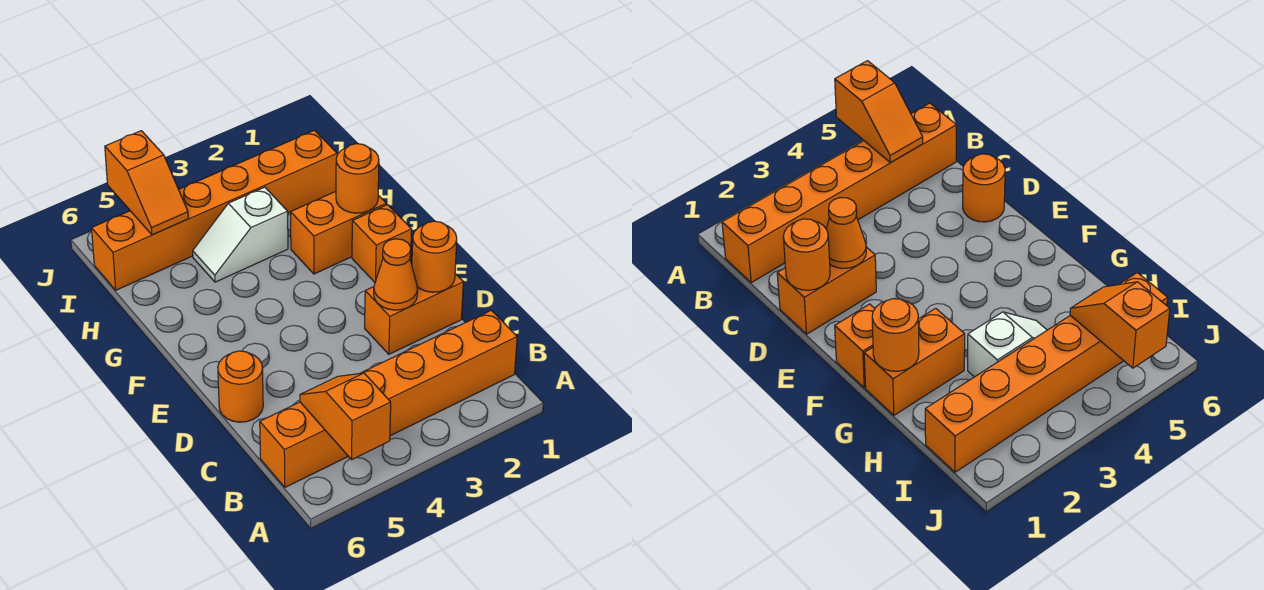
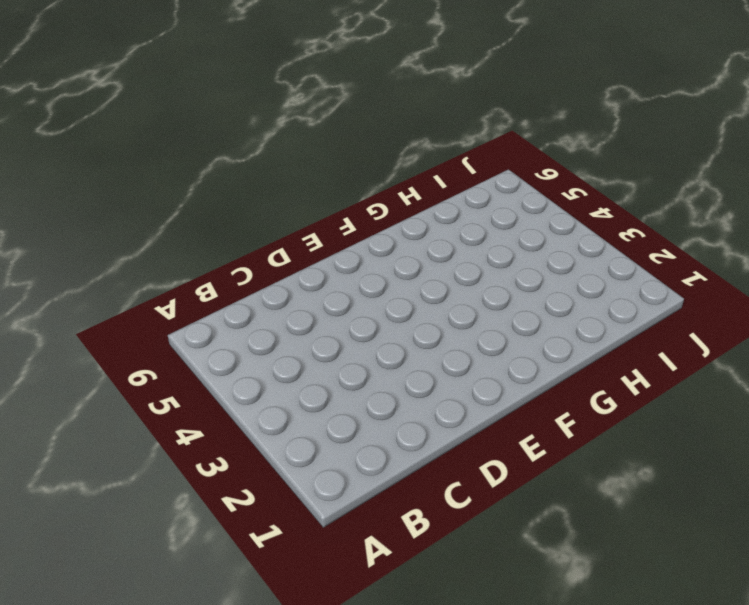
none -> orange 1x6 brick [260,310,517,487]
none -> orange 1x2 brick [365,274,463,354]
none -> orange 1x1 round brick [218,351,263,422]

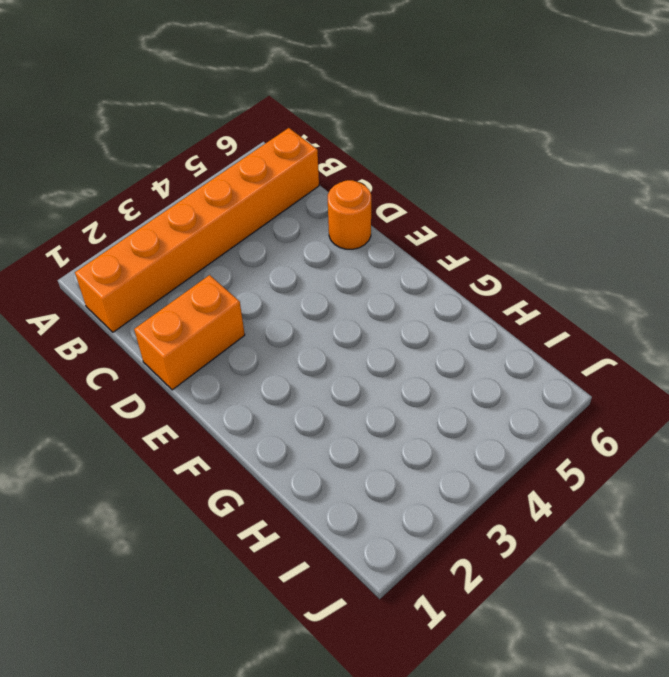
none -> orange 1x1 brick [352,205,412,282]
none -> orange 1x2 brick [291,192,386,274]
none -> white 1x2 slope [193,187,288,282]

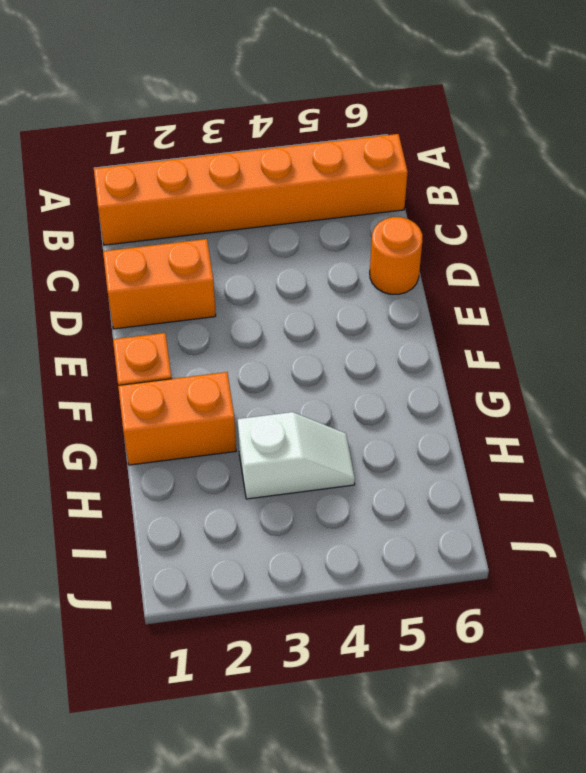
none -> orange 1x6 brick [92,130,337,290]
none -> orange 1x2 slope [300,373,391,459]
none -> orange 1x1 round brick [412,221,457,292]

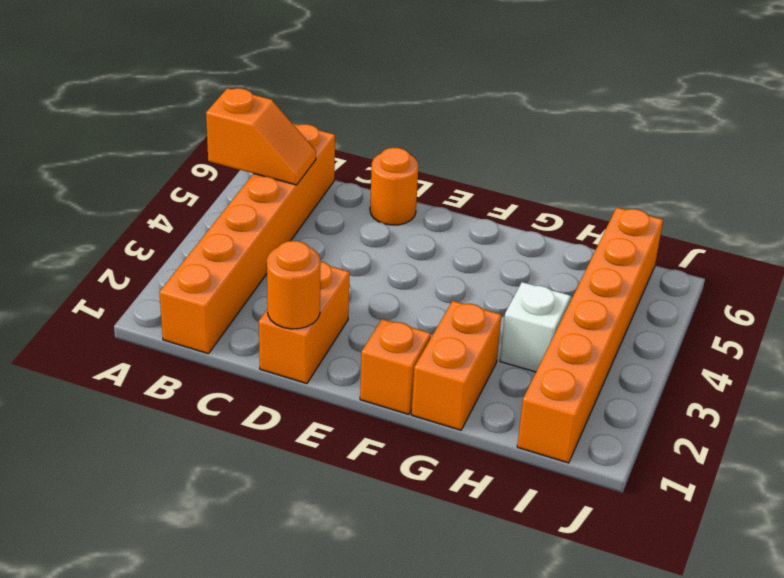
none -> orange 1x1 cone [374,239,418,310]
none -> orange 1x1 round brick [336,144,379,213]
none -> orange 1x2 slope [105,131,188,235]

